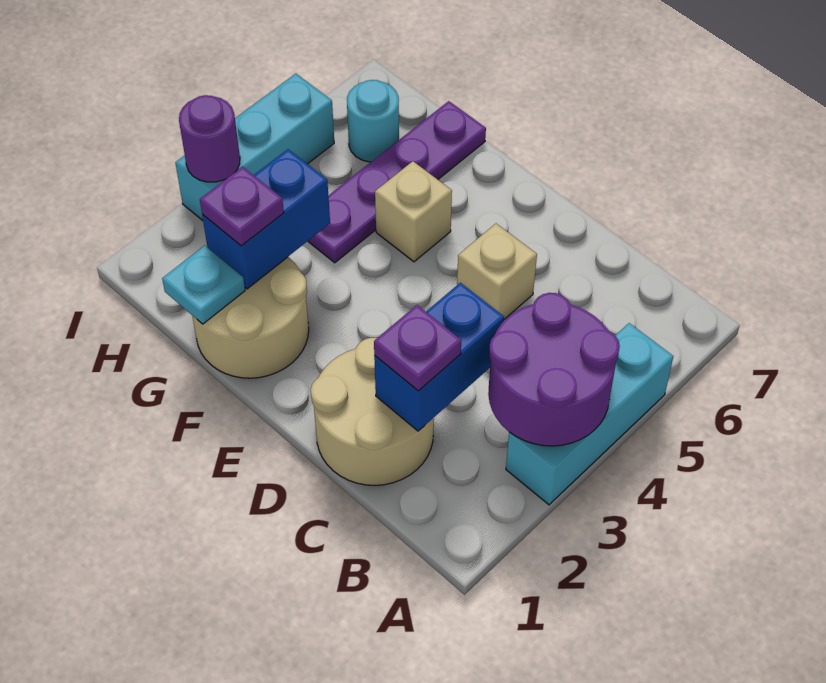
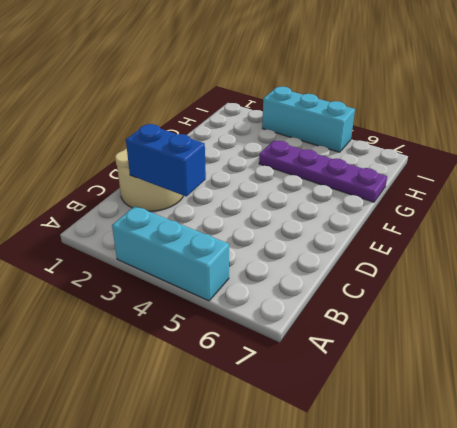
none -> tan 1x1 brick [457,224,537,319]
none -> tan 2x2 round brick [192,257,309,378]
none -> tan 1x1 brick [375,161,452,262]

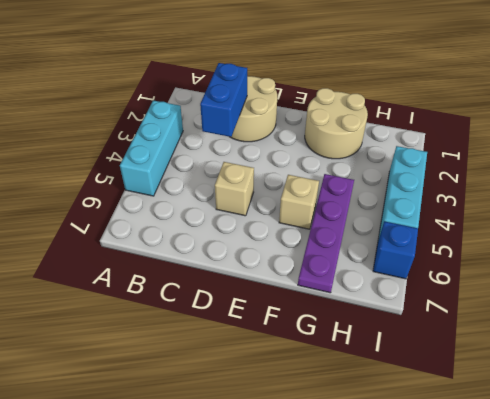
blue 1x1 brick [373,221,418,279] -> none
none -> cyan 1x1 round brick [347,80,399,162]
none -> purple 2x2 round brick [488,293,620,446]
none -> cyan 1x1 plate [162,246,245,324]

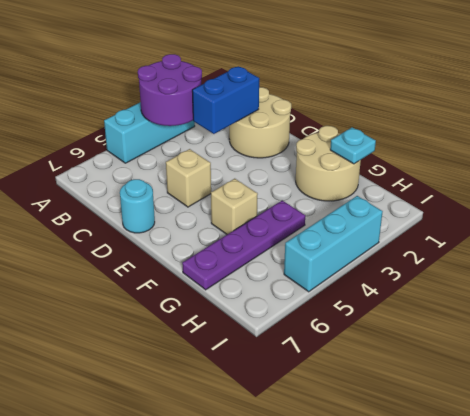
cyan 1x1 round brick [120,179,155,233] -> cyan 1x1 round brick moved to [347,80,399,162]
none -> blue 1x2 brick [202,149,330,289]
none -> purple 1x1 round brick [179,95,240,182]
none -> purple 1x1 plate [374,305,461,391]

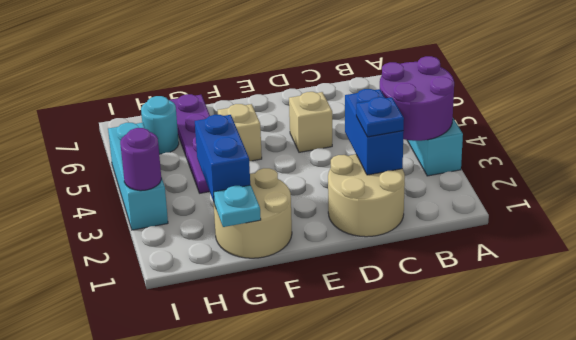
blue 1x1 plate [356,97,404,137] -> purple 1x1 plate [374,305,461,391]
none -> purple 1x1 plate [200,167,284,246]

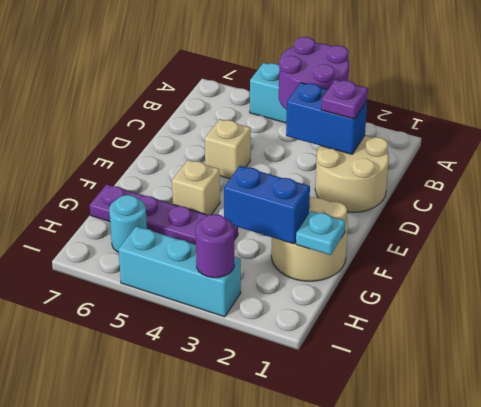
none -> purple 1x1 plate [200,167,284,246]

